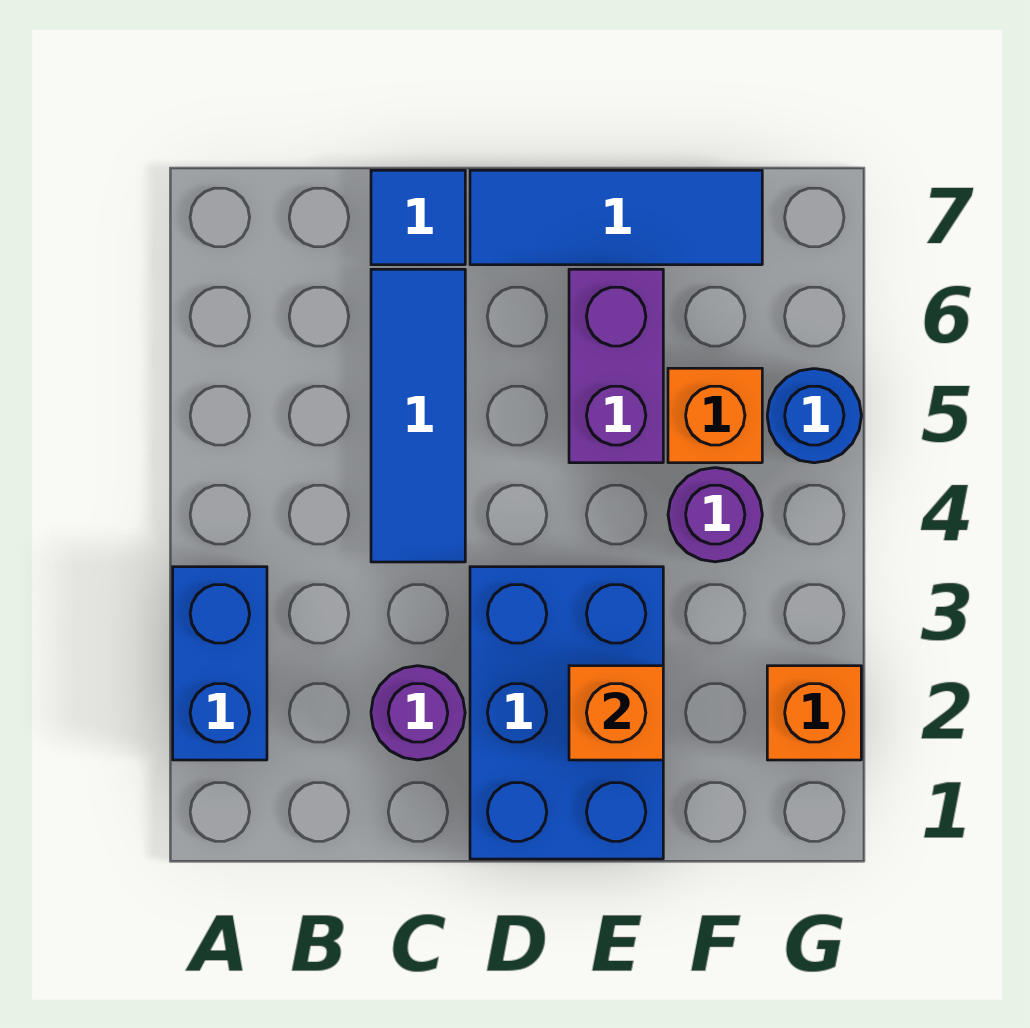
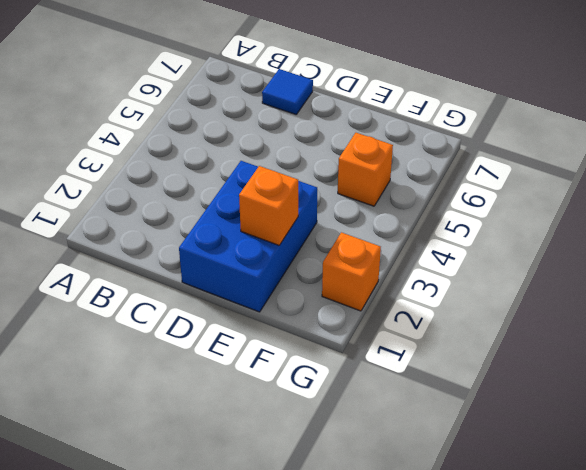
none -> blue 1x2 brick [173,567,267,760]
none -> purple 1x1 round brick [371,666,465,760]
none -> blue 1x3 tile [371,269,465,562]

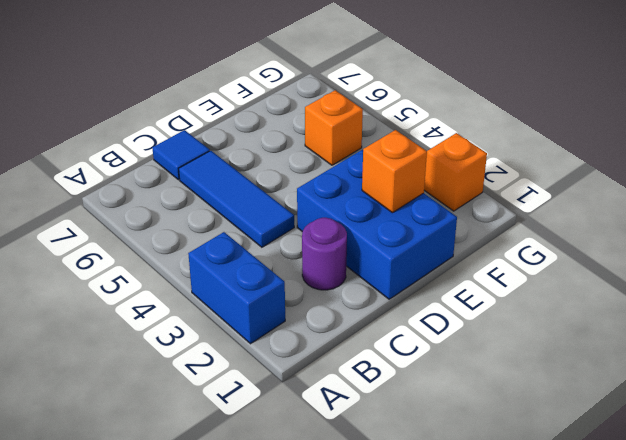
none -> blue 1x3 tile [470,170,762,265]
none -> purple 1x2 brick [569,269,663,463]
none -> purple 1x1 round brick [668,468,762,562]

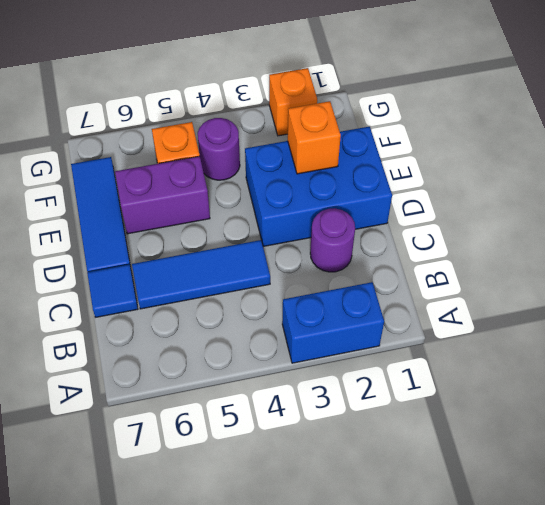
none -> blue 1x1 round brick [767,369,861,463]

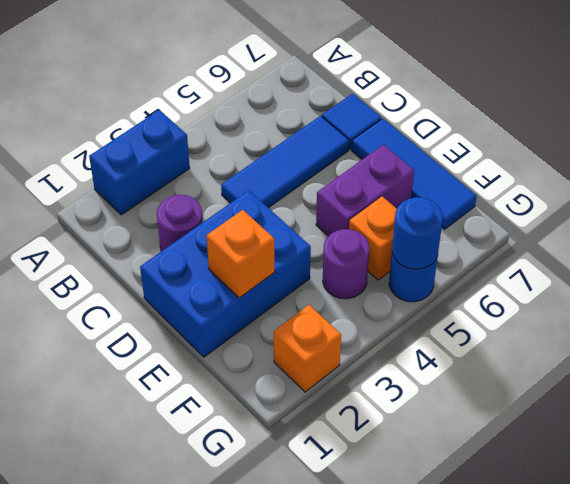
blue 1x1 round brick [392,197,443,269] -> none

